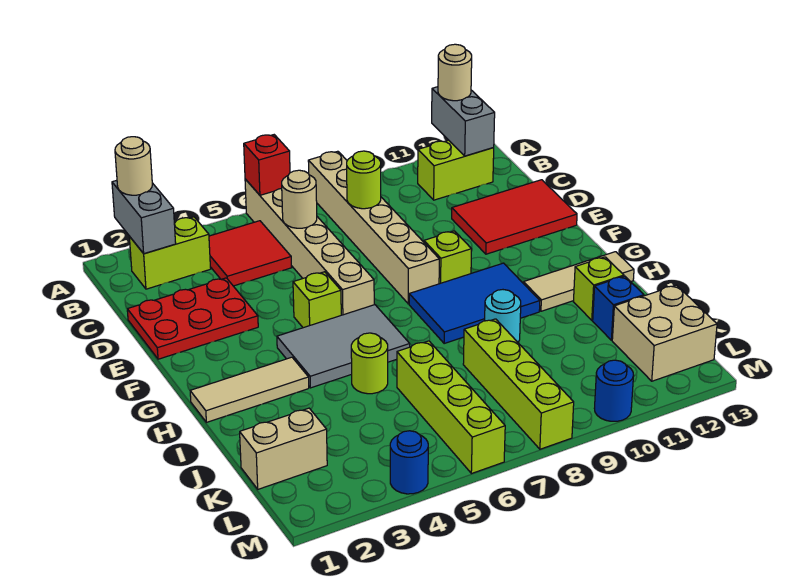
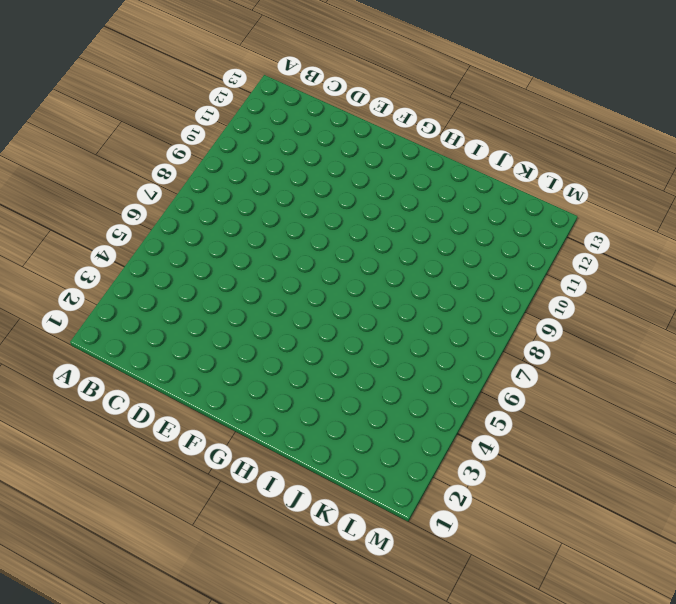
none -> tan 1x6 brick [245,179,374,315]
none -> tan 1x6 brick [308,151,439,304]
none -> lime 1x2 brick [129,217,211,289]
none -> red 2x2 tile [209,221,291,286]

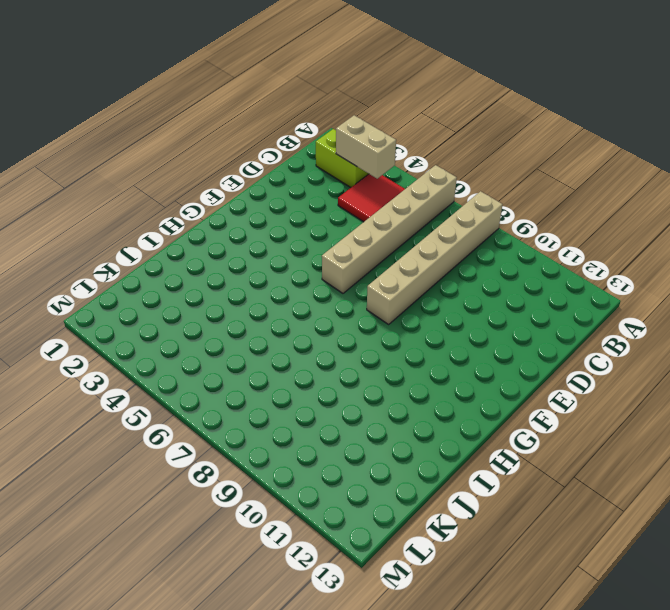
tan 1x2 brick [336,115,396,179] -> tan 1x2 brick moved to [240,408,327,489]
none -> lime 1x2 brick [418,140,494,200]
none -> red 2x3 plate [127,278,258,359]
none -> red 2x3 tile [452,180,577,254]
none -> lime 1x1 brick [293,272,341,328]

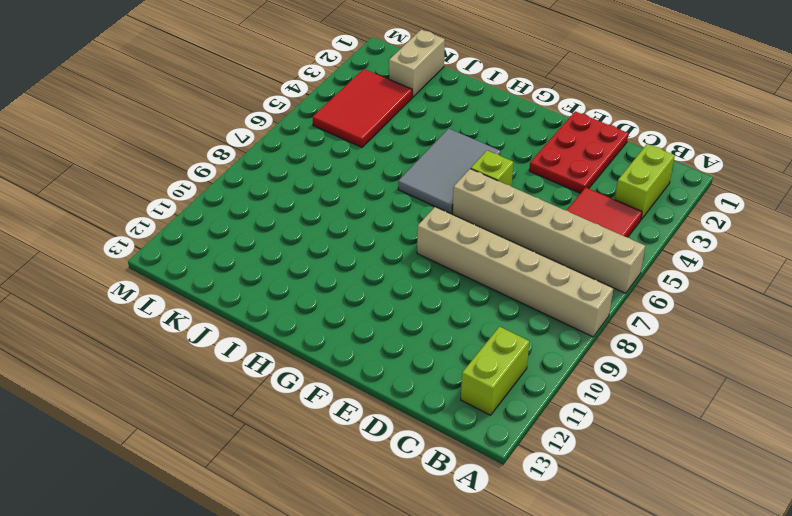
red 2x3 tile [313,69,412,147] -> red 2x3 tile moved to [452,180,577,254]
none -> lime 1x1 brick [424,231,472,284]
none -> blue 2x3 tile [409,263,540,343]
none -> tan 1x3 tile [190,357,309,422]
none -> tan 1x3 tile [523,252,634,311]

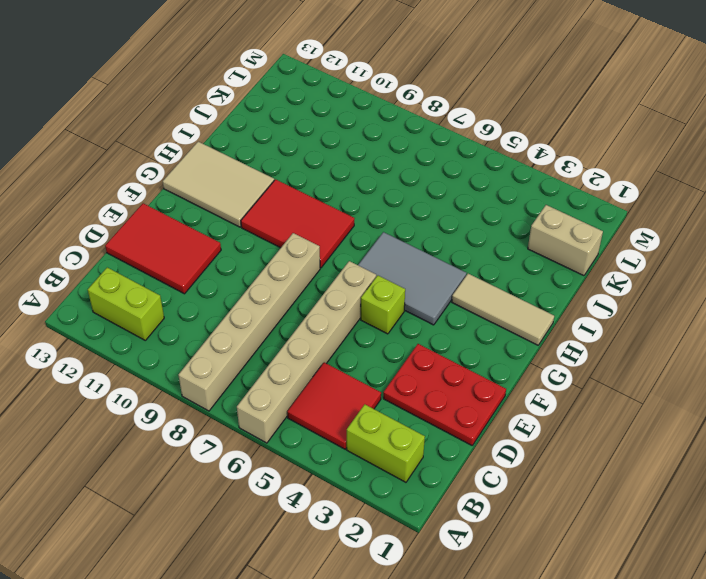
red 2x3 tile [241,179,355,268] -> blue 2x3 tile [409,263,540,343]
tan 2x3 tile [163,142,274,227] -> tan 1x3 tile [523,252,634,311]
none -> lime 1x1 brick [424,231,472,284]
none -> lime 1x1 round brick [351,333,388,394]
none -> cyan 1x1 round brick [485,290,521,342]
none -> lime 1x1 brick [573,257,624,320]

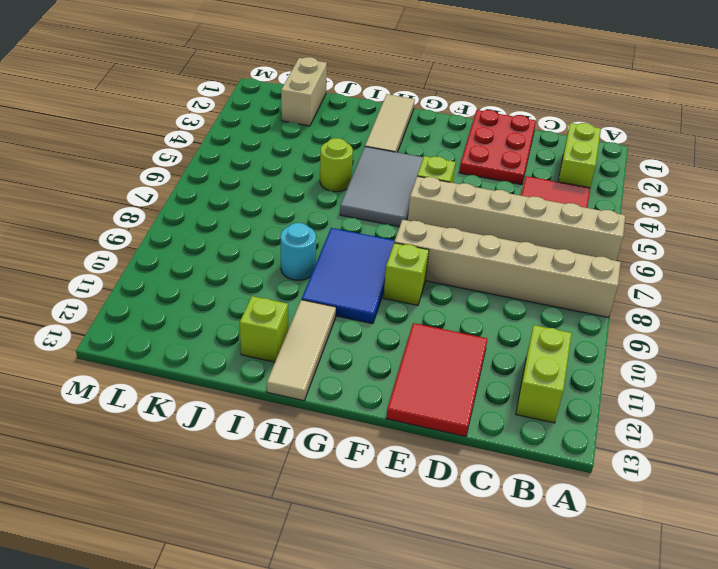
none -> lime 1x4 brick [397,341,505,474]
none -> lime 1x4 brick [463,319,574,449]
none -> blue 1x1 brick [593,276,644,340]
none -> tan 2x2 brick [612,285,717,381]

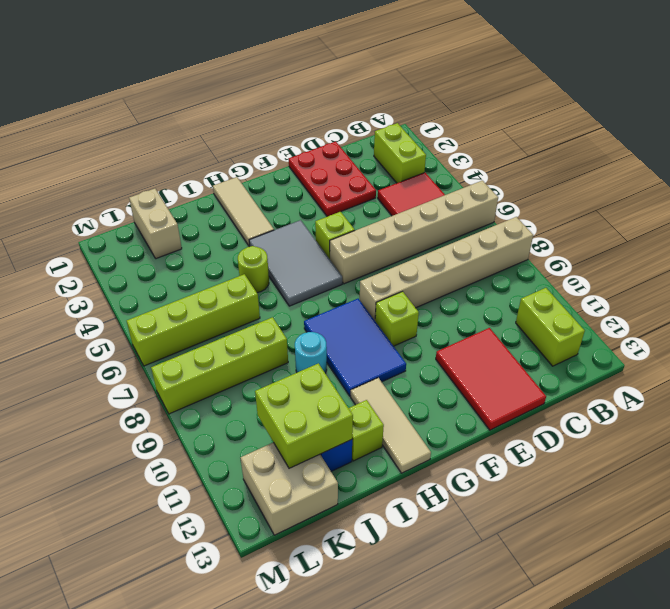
lime 2x2 brick [255,363,353,468] -> none
none -> blue 1x1 round brick [390,431,428,494]
none -> blue 1x1 round brick [594,360,634,421]
none -> grey 1x2 brick [112,180,176,254]
none -> red 1x1 brick [244,135,290,195]

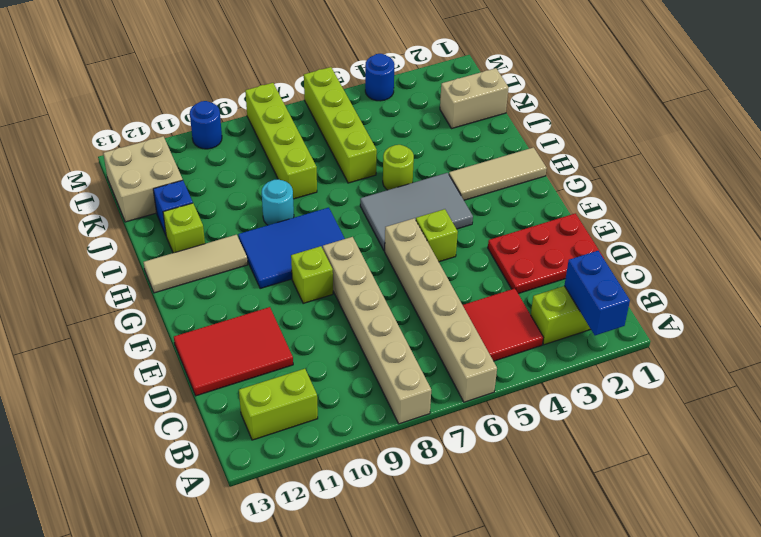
blue 1x2 brick [564,251,630,335] -> grey 1x2 brick [112,180,176,254]
none -> red 1x1 brick [244,135,290,195]
none -> grey 1x2 brick [432,87,495,156]
none -> tan 1x1 round brick [282,170,317,228]
none -> lime 1x1 round brick [347,151,381,209]

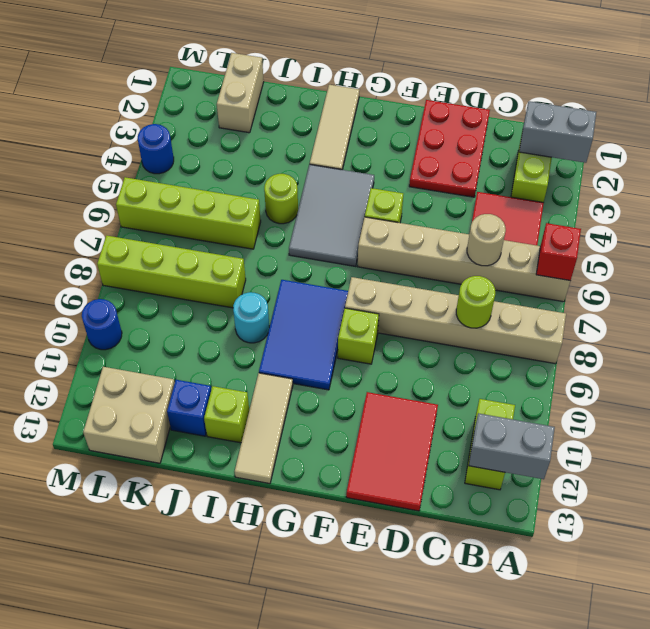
none -> tan 1x1 round brick [115,137,152,195]
none -> tan 1x1 round brick [438,44,472,101]

